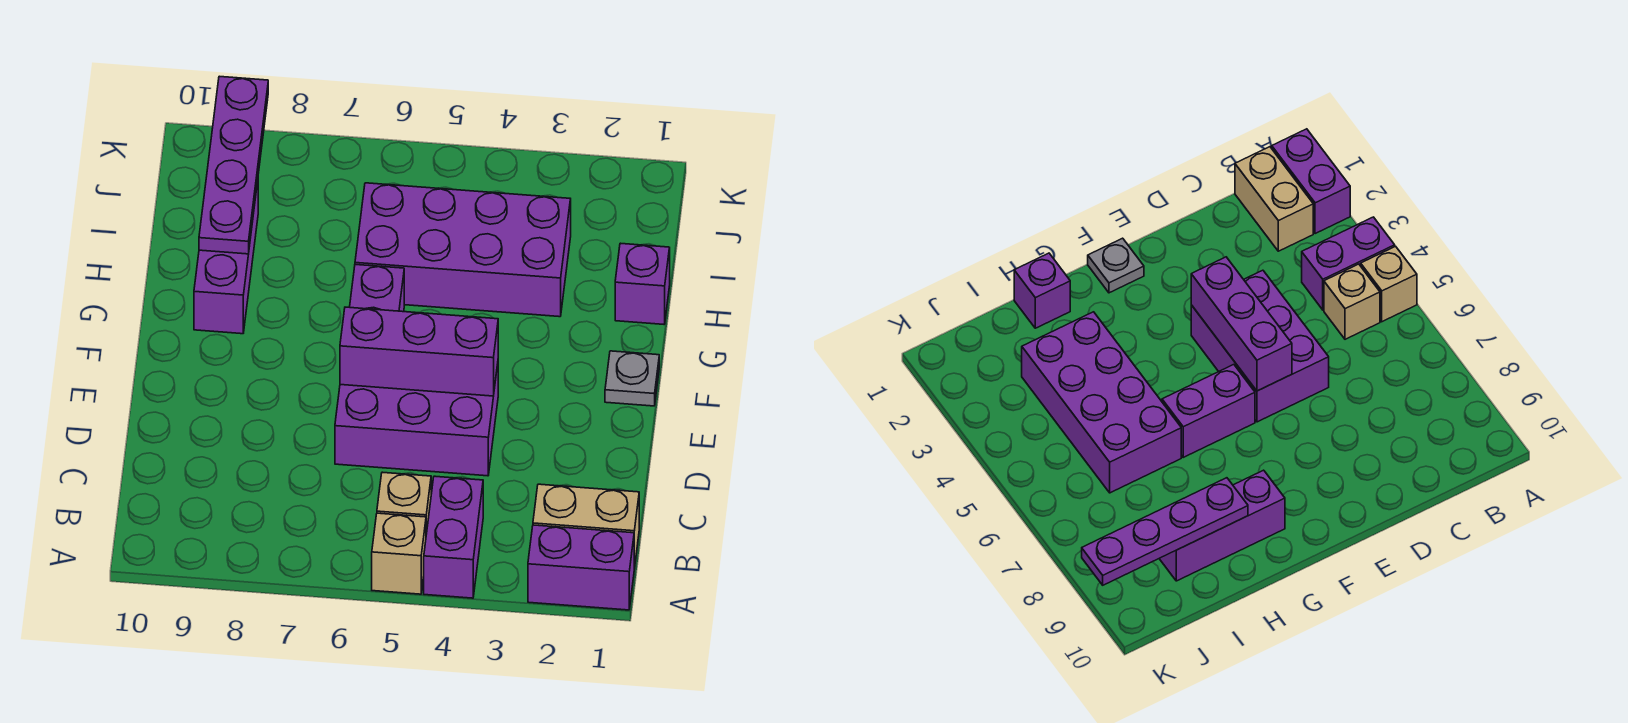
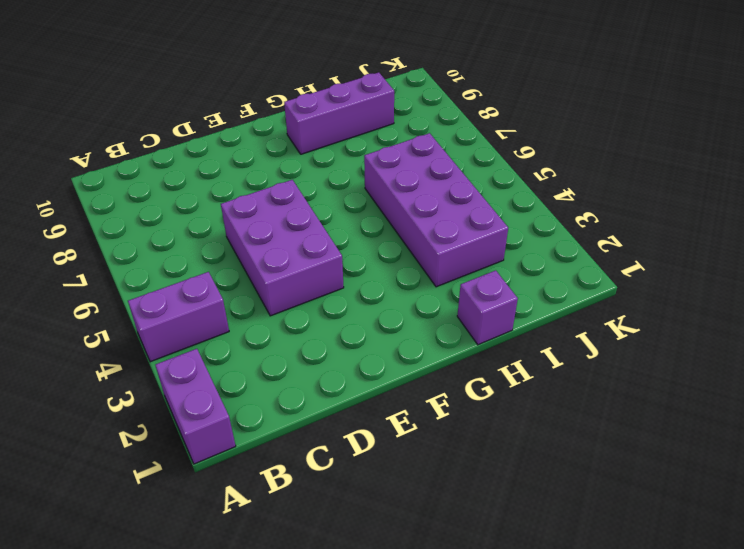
none -> tan 1x1 brick [372,513,426,594]
none -> tan 1x2 brick [533,484,639,569]
none -> tan 1x1 brick [377,472,431,534]

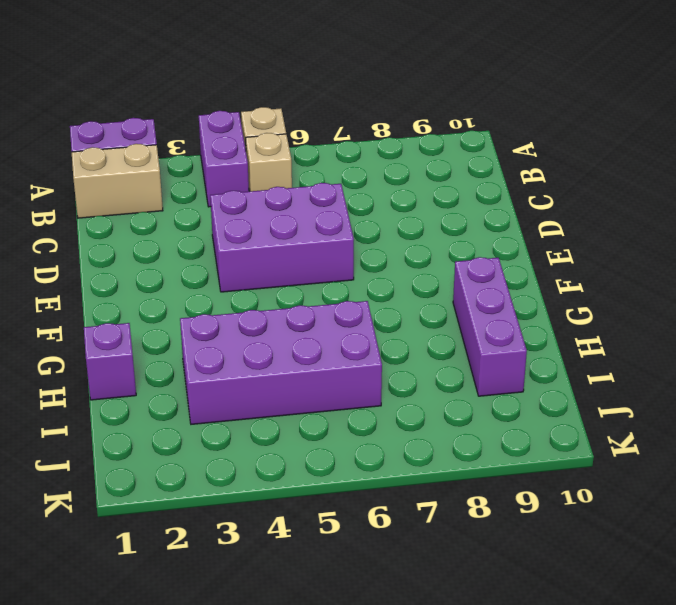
none -> grey 1x1 plate [605,351,659,406]
none -> purple 1x2 brick [350,265,404,312]
none -> purple 1x3 brick [340,307,498,396]

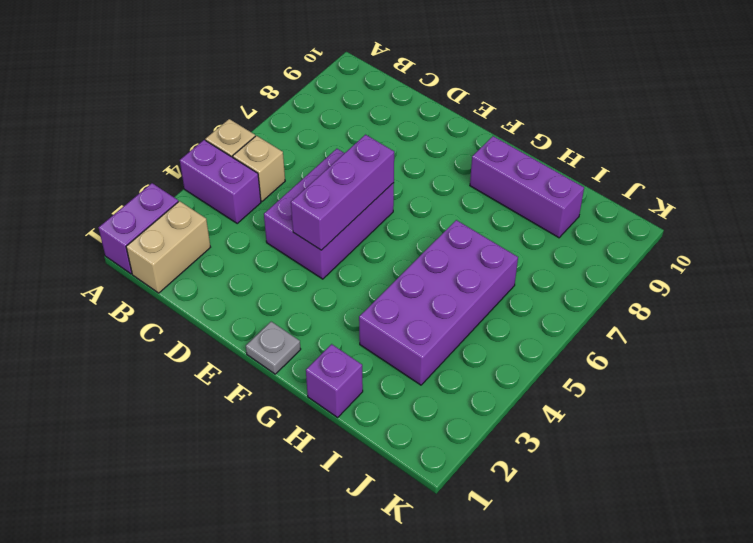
none -> purple 1x2 brick [350,265,404,312]
none -> purple 1x4 plate [199,76,268,254]

